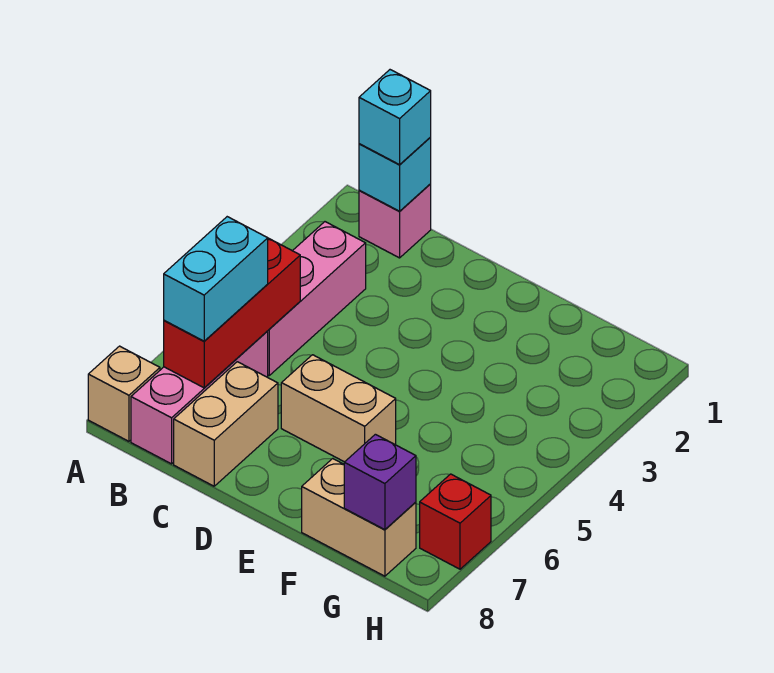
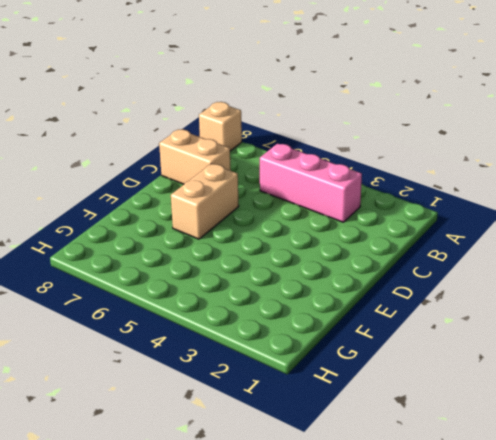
none -> pink 1x1 brick [359,184,431,258]
none -> pink 1x3 brick [131,331,268,464]
none -> tan 1x2 brick [302,459,416,576]

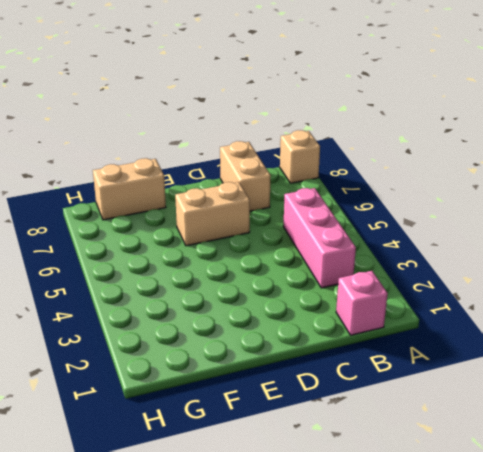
none -> pink 1x3 brick [131,331,268,464]
none -> red 1x1 brick [420,474,491,569]
none -> cyan 1x1 brick [359,138,431,211]

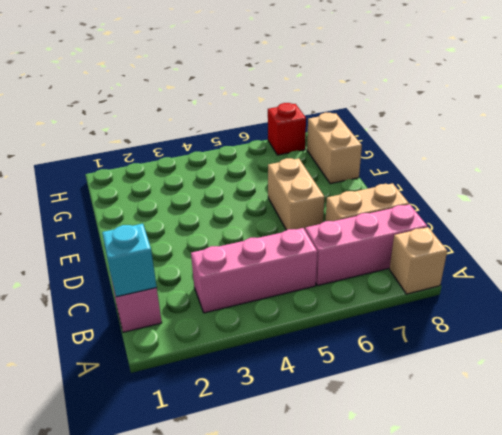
none -> red 1x3 brick [164,238,300,388]
none -> purple 1x1 brick [344,434,416,530]
none -> cyan 1x1 brick [359,70,431,165]

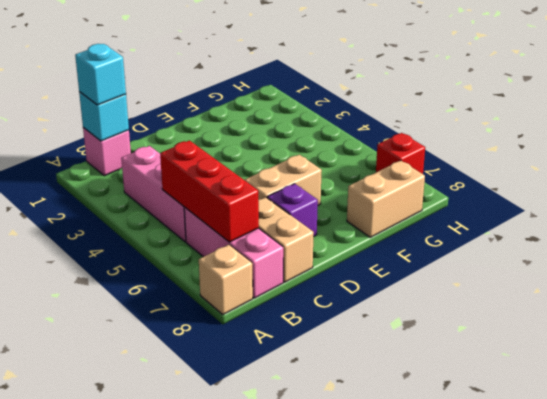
purple 1x1 brick [267,184,318,237] -> purple 1x1 brick moved to [344,434,416,530]
none -> cyan 1x2 brick [164,217,268,341]

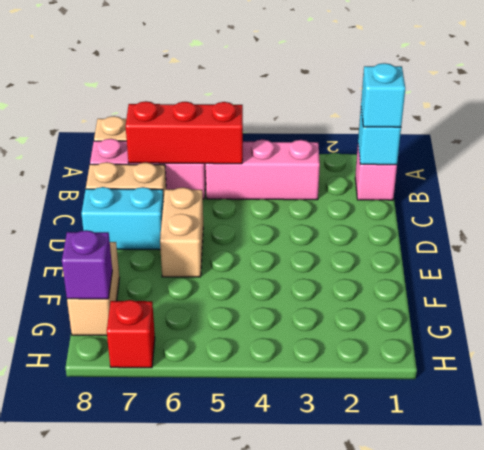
cyan 1x2 brick [81,187,164,250] -> cyan 1x2 brick moved to [164,217,268,341]

